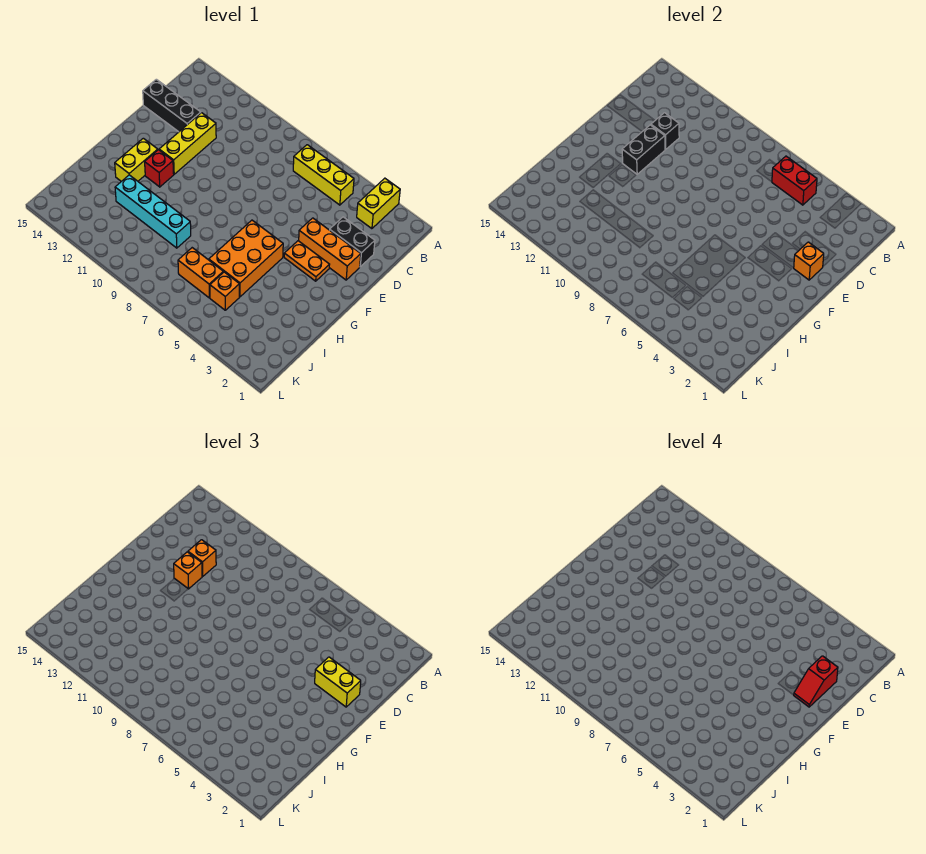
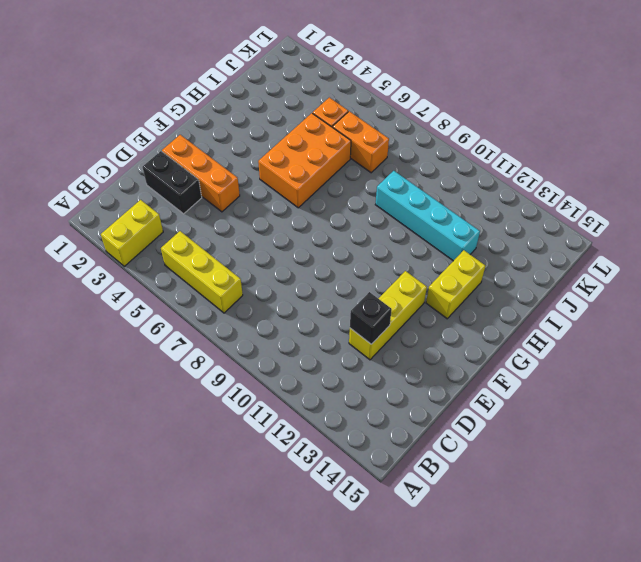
none -> black 1x3 brick [143,79,201,132]
none -> orange 1x2 plate [284,241,330,281]
none -> red 1x1 brick [145,150,174,187]

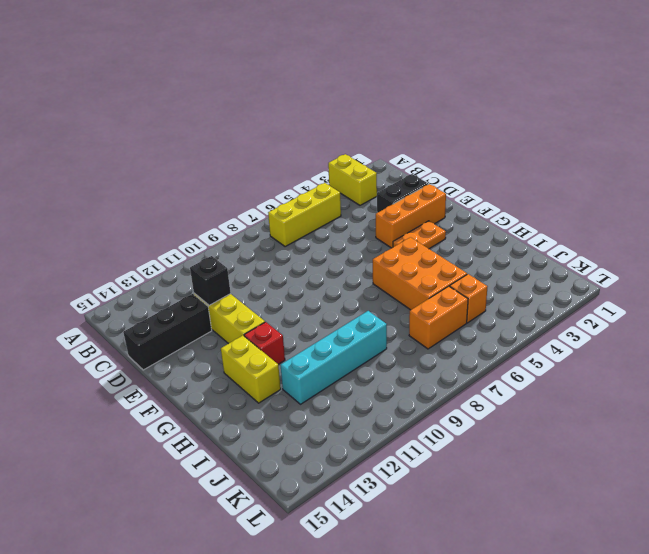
none -> red 1x2 brick [772,156,817,205]
none -> orange 1x1 brick [794,242,824,280]
none -> black 1x2 brick [622,125,665,174]

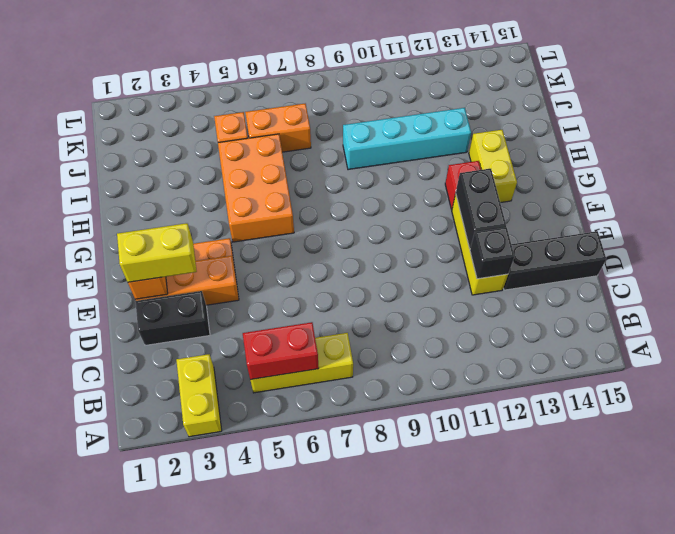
none -> orange 1x1 brick [188,540,216,576]
none -> orange 1x1 brick [174,552,202,589]
none -> red 1x2 slope [794,656,838,707]

